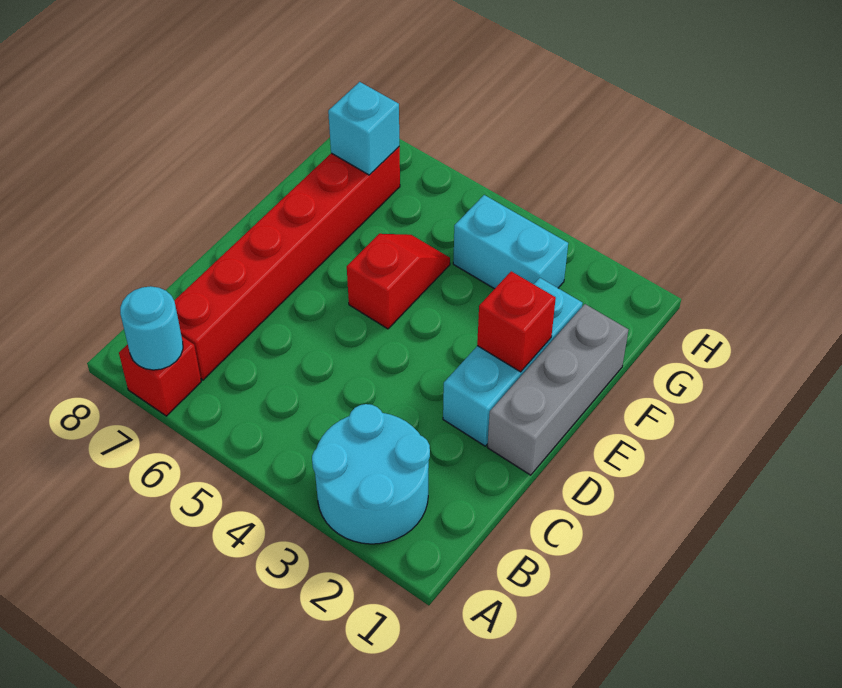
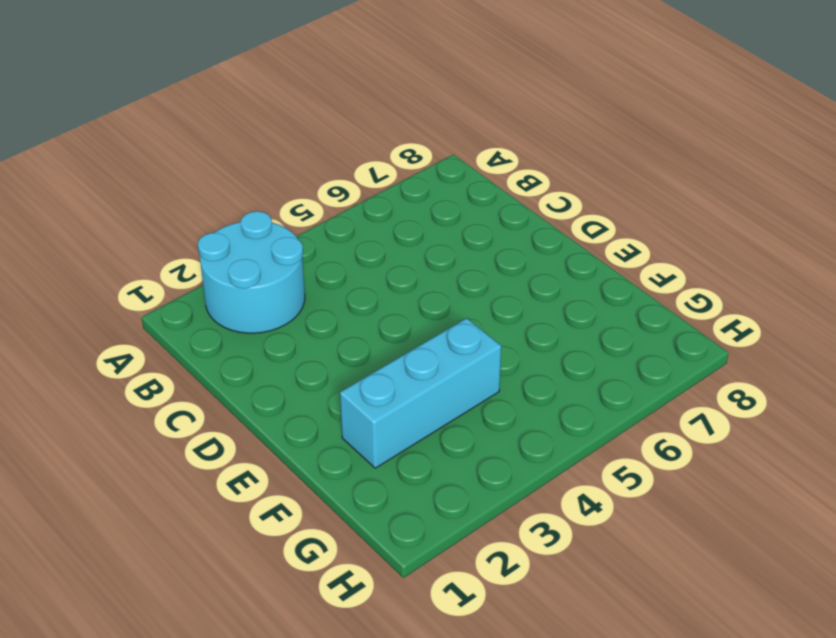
cyan 1x3 brick [340,318,501,468] -> cyan 1x3 brick turned to [443,278,583,446]
none -> red 1x1 brick [119,337,201,416]
none -> red 1x6 brick [174,147,400,380]

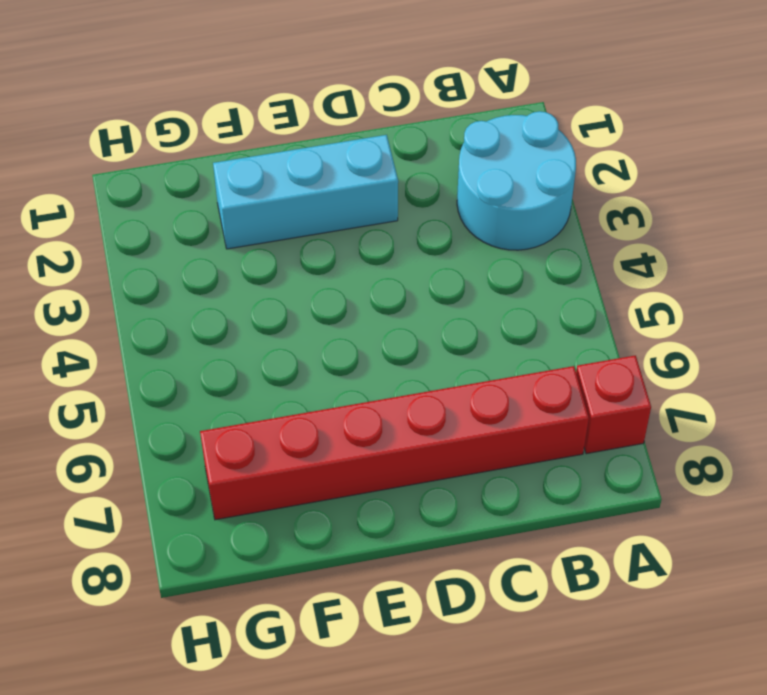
none -> grey 1x3 brick [487,304,629,475]
none -> red 1x2 slope [347,234,450,329]

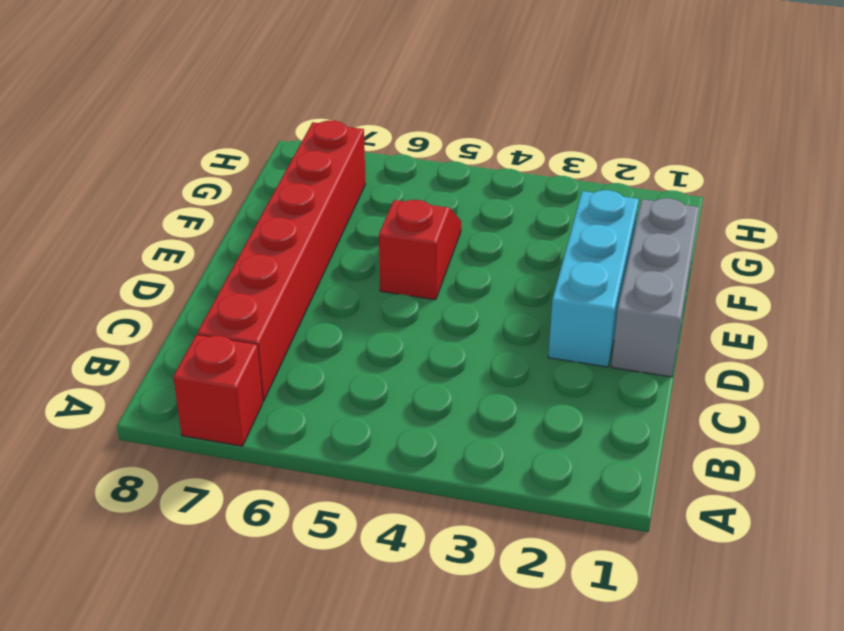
none -> cyan 2x2 round brick [312,404,430,544]
none -> cyan 1x2 brick [453,195,568,289]

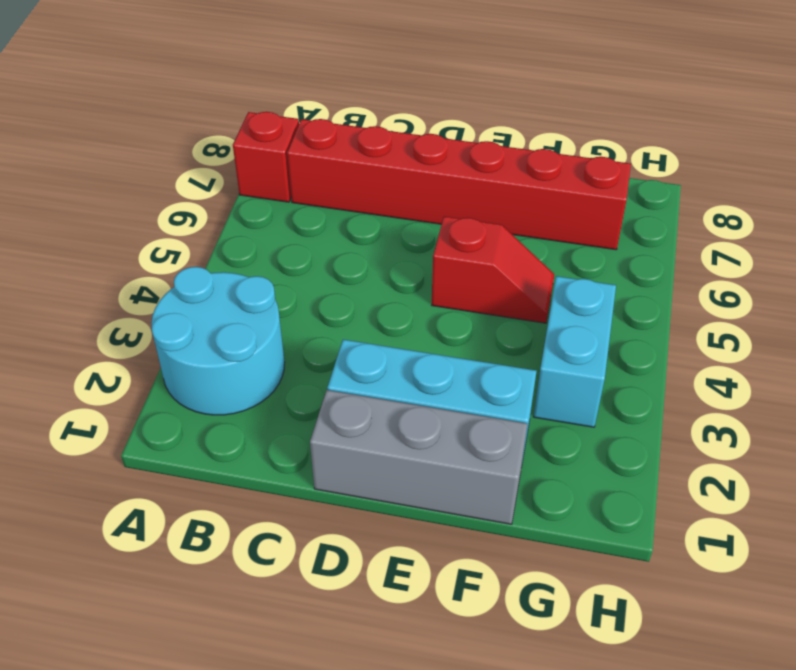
none -> cyan 1x1 round brick [120,286,183,370]
none -> red 1x1 brick [477,271,556,372]

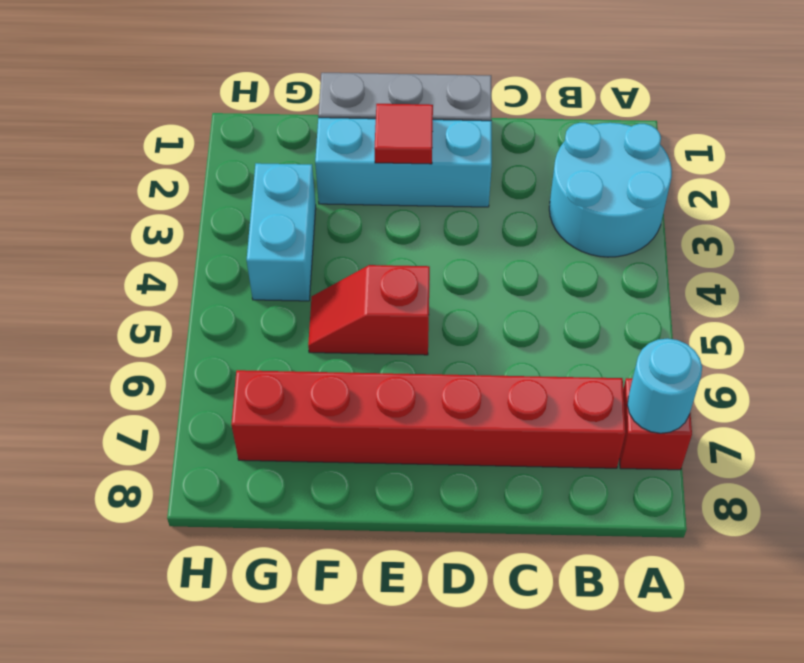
red 1x1 tile [374,104,433,164] -> red 1x1 brick [477,271,556,372]
none -> cyan 1x1 brick [328,82,399,175]

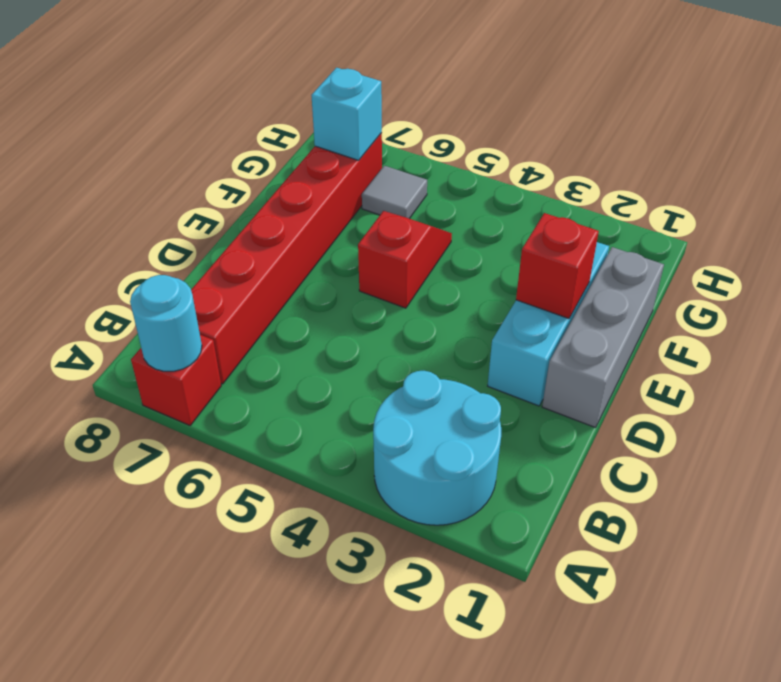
grey 1x1 tile [362,166,427,219] -> none
none -> cyan 1x2 brick [453,195,568,289]

